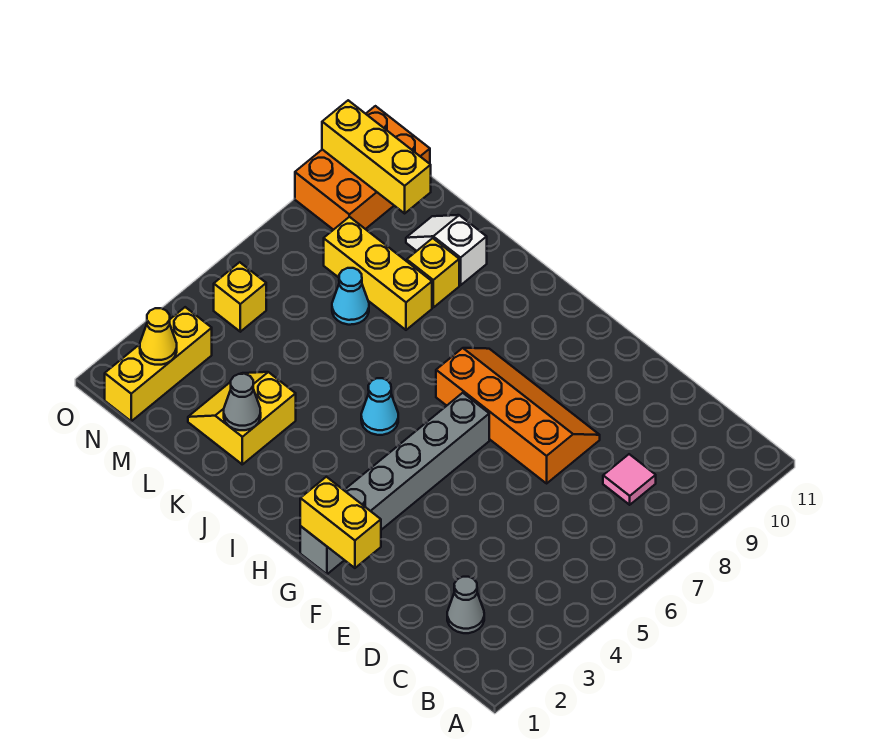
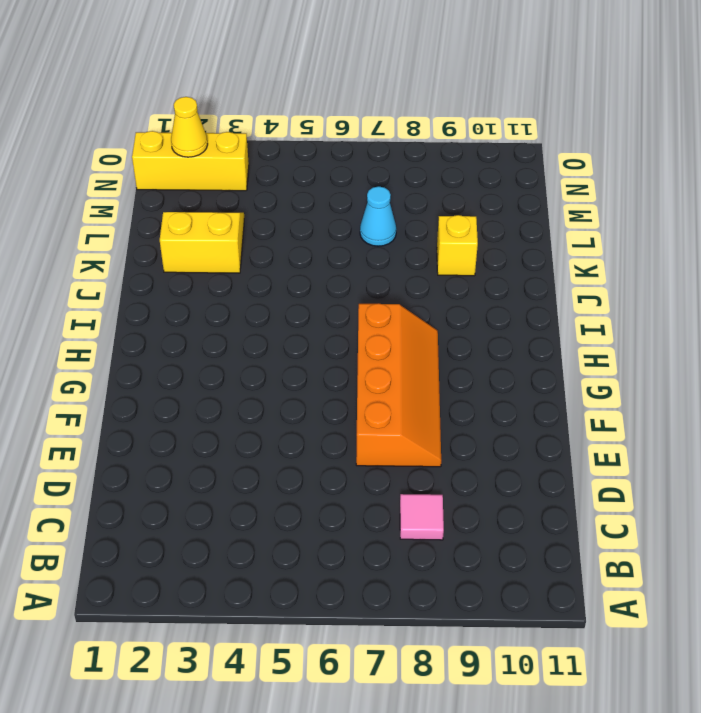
none -> grey 1x1 cone [447,577,484,633]
none -> grey 1x6 brick [300,393,489,574]
none -> cyan 1x1 cone [361,378,398,435]

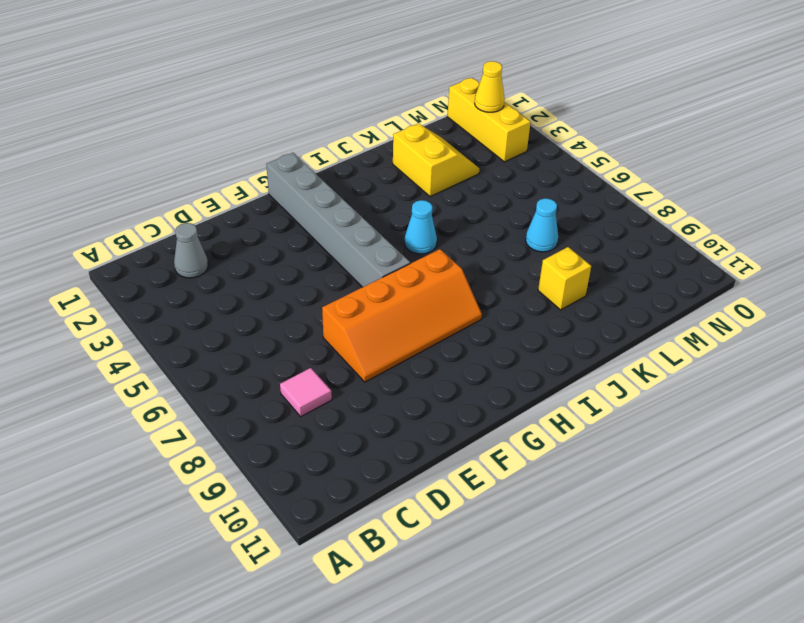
none -> yellow 1x3 brick [324,217,432,330]
none -> white 1x2 slope [406,215,487,285]
none -> yellow 1x1 brick [214,262,266,332]

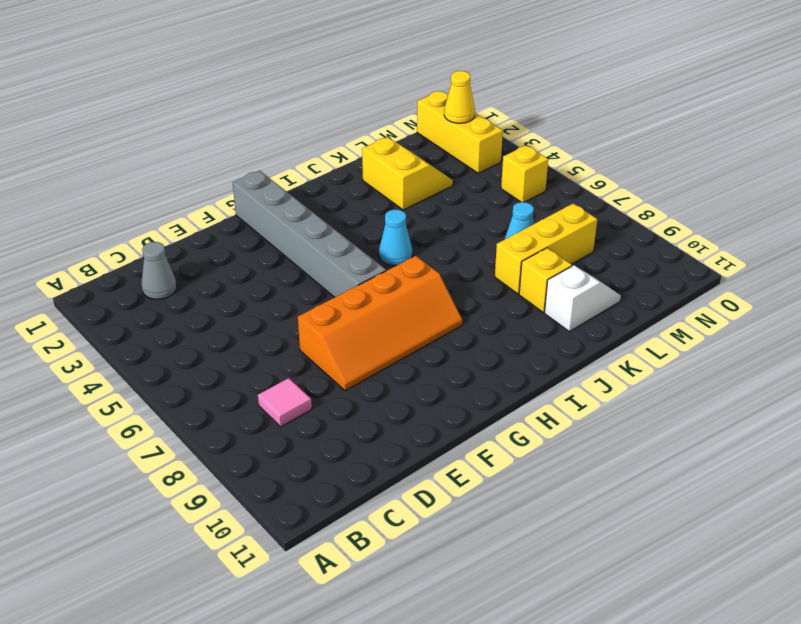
none -> orange 2x3 brick [295,106,430,230]
none -> yellow 1x2 brick [300,477,381,568]
none -> grey 1x1 cone [224,374,261,430]

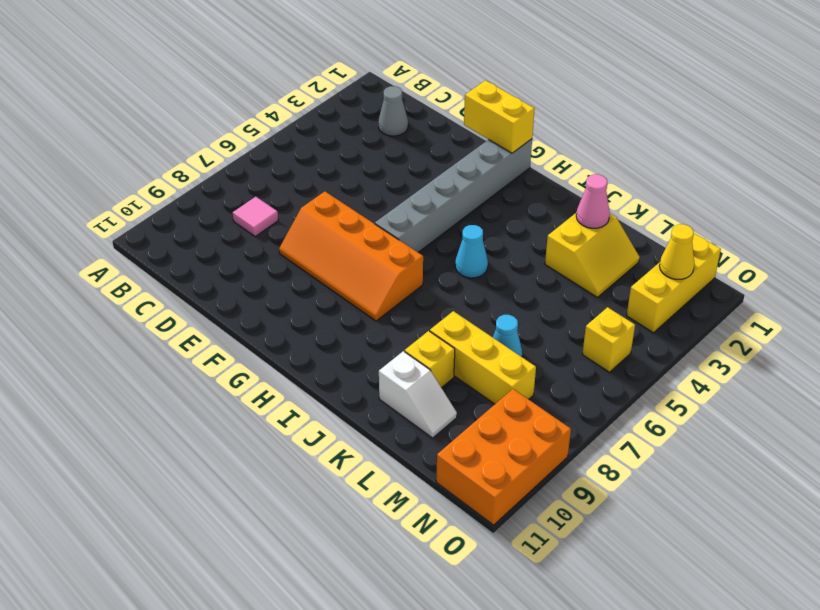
pink 1x1 cone [576,174,610,228] -> grey 1x1 cone [224,374,261,430]
none -> yellow 1x3 brick [322,100,431,213]

